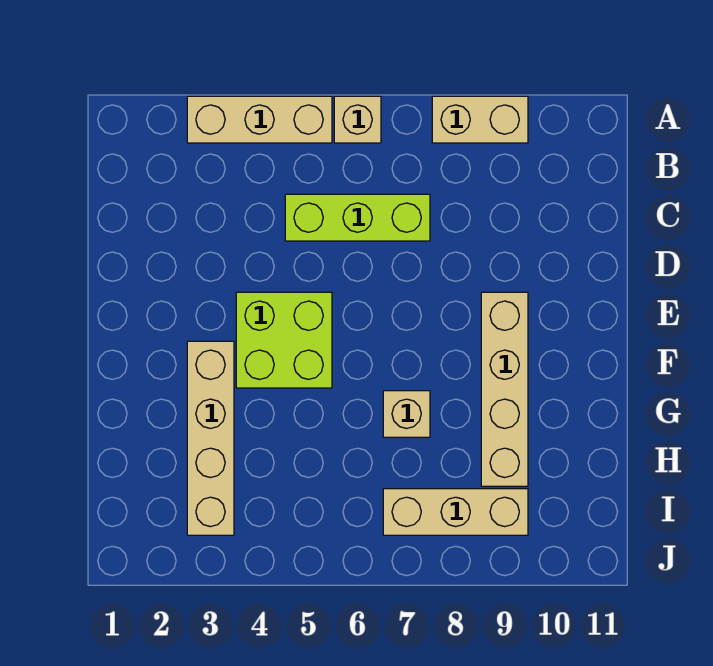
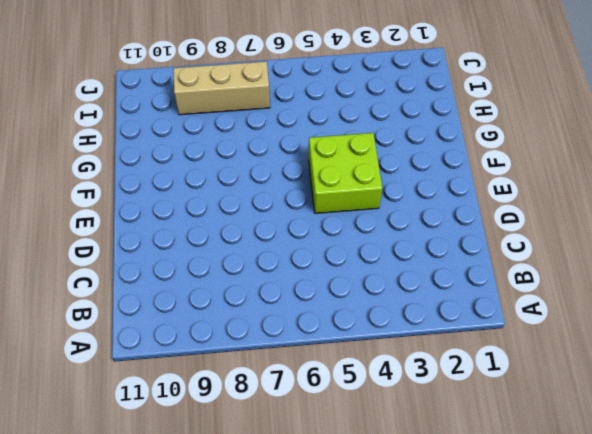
none -> tan 1x3 brick [187,96,332,143]
none -> tan 1x1 brick [334,96,381,143]

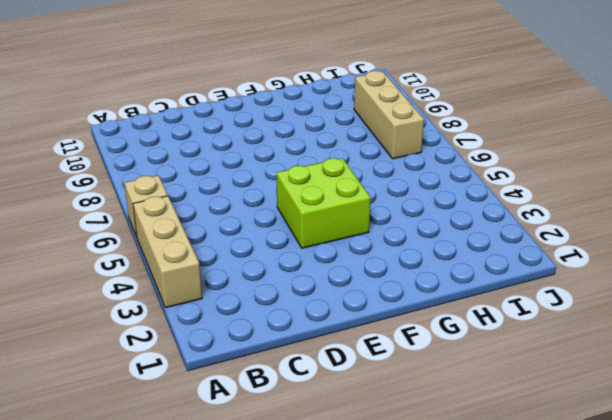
none -> tan 1x2 brick [432,96,528,143]
none -> lime 1x3 brick [285,194,430,241]

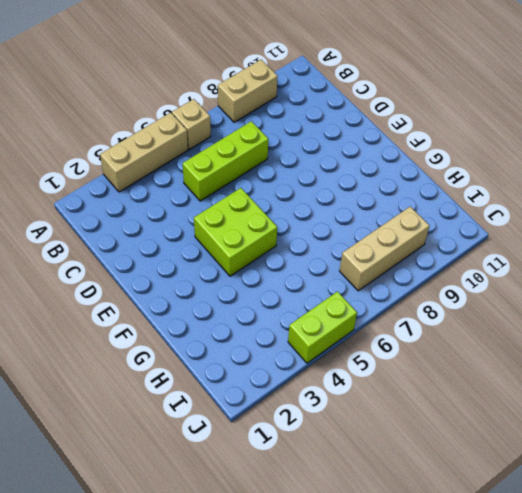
lime 1x2 brick [288,292,357,363] -> none
none -> tan 1x4 brick [481,292,528,486]
none -> tan 1x4 brick [187,341,234,535]

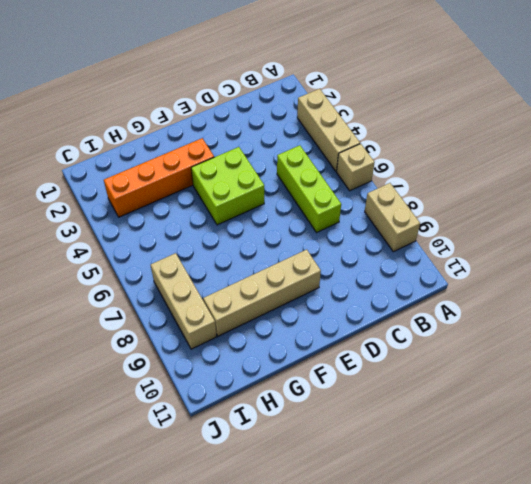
orange 1x4 brick [104,138,214,217] -> tan 1x4 brick [187,341,234,535]
none -> tan 1x1 brick [383,391,430,437]

